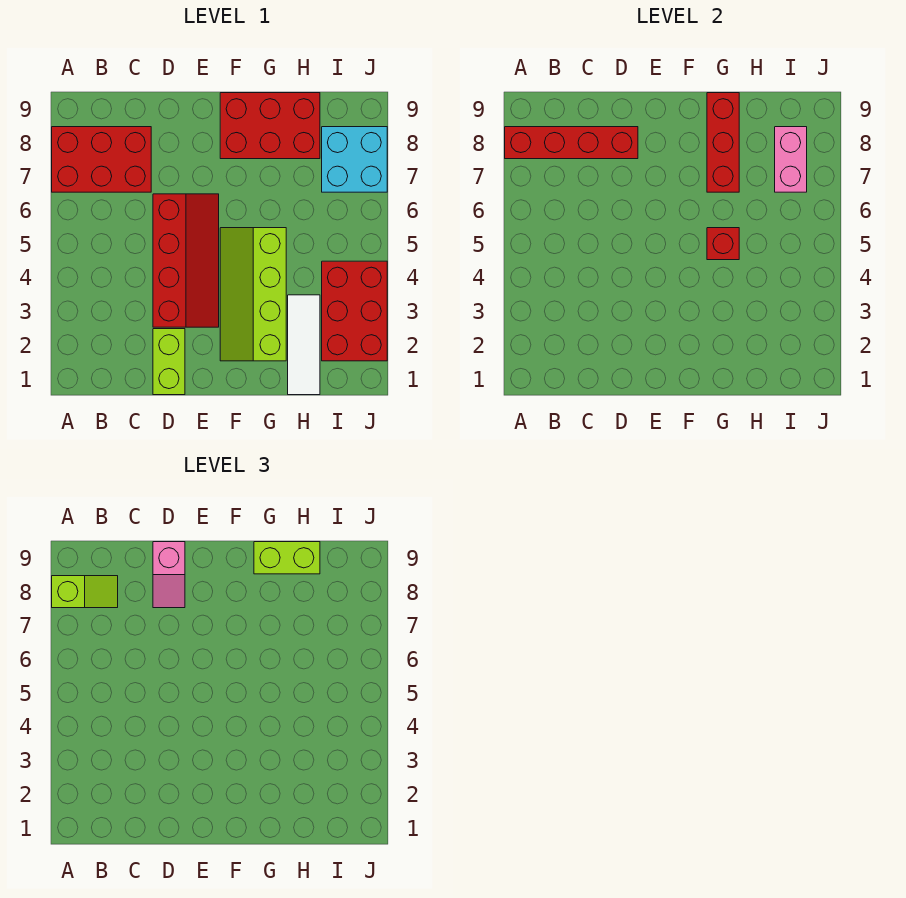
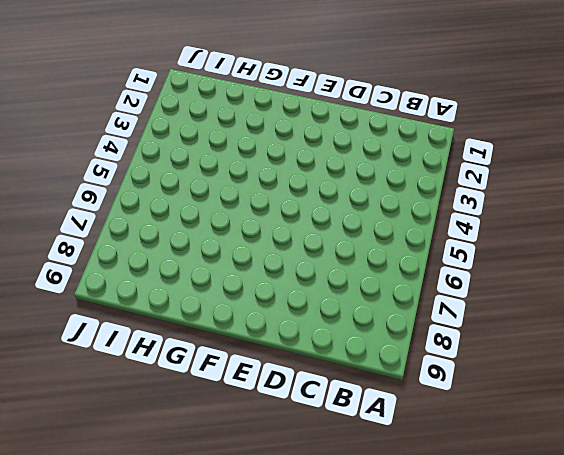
none -> red 2x3 brick [52,127,151,192]
none -> lime 1x2 brick [153,329,185,395]
none -> red 2x4 slope [153,194,219,327]

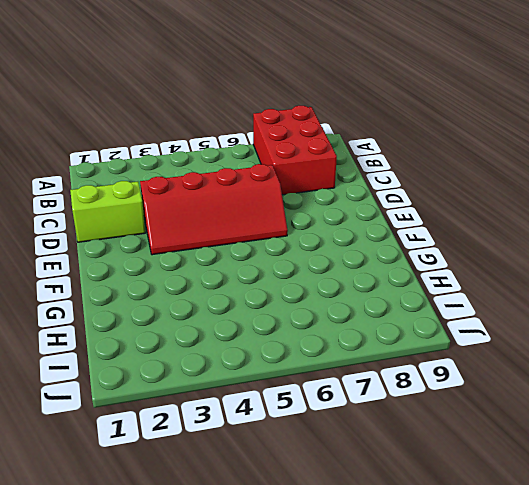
none -> lime 2x4 slope [220,228,286,361]
none -> red 2x3 brick [220,93,320,159]
none -> white 1x3 tile [288,295,320,395]

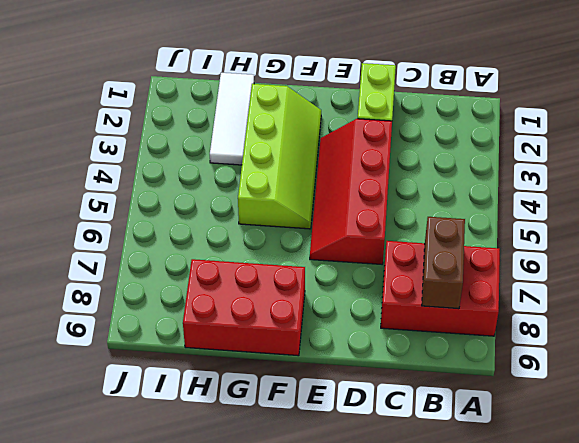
brown 1x2 brick [422,217,465,309] -> red 1x4 brick [505,127,638,159]
none -> red 2x3 brick [322,261,387,361]
none -> cyan 2x2 brick [322,127,387,192]
none -> red 1x1 brick [707,228,739,260]

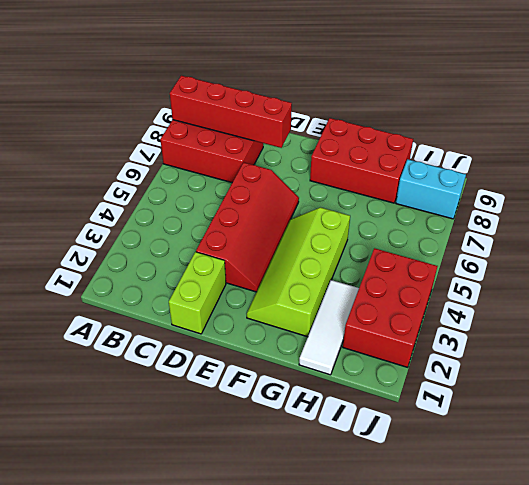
cyan 1x2 brick [396,160,466,219] -> cyan 2x2 brick [322,127,387,192]
none -> red 1x1 brick [707,228,739,260]
none -> red 1x3 brick [707,93,739,192]
none -> pink 1x2 brick [775,127,807,192]

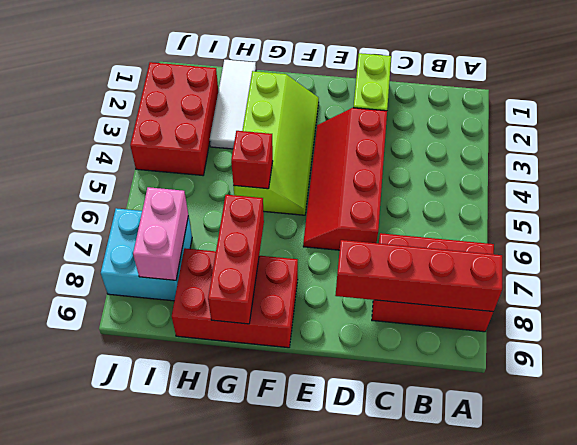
none -> lime 1x2 slope [52,576,118,608]
none -> pink 1x2 slope [153,542,185,608]
none -> lime 1x2 brick [254,542,320,574]

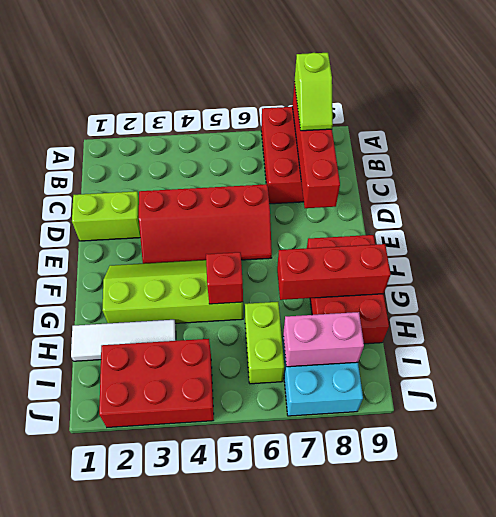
lime 1x2 brick [245,302,284,384] -> lime 1x2 brick moved to [254,542,320,574]
none -> pink 1x2 slope [153,542,185,608]

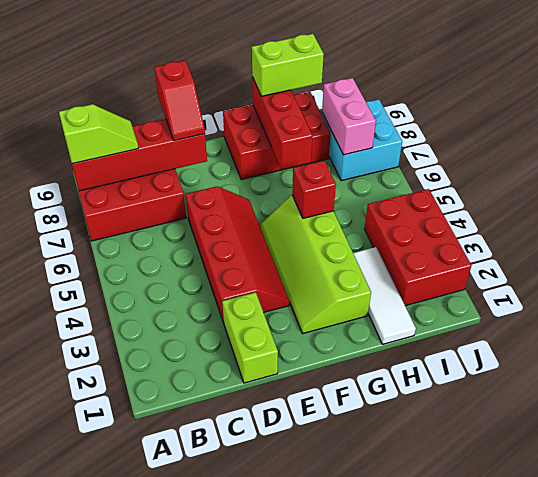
red 1x2 slope [154,60,205,141] -> pink 1x2 slope [153,542,185,608]

